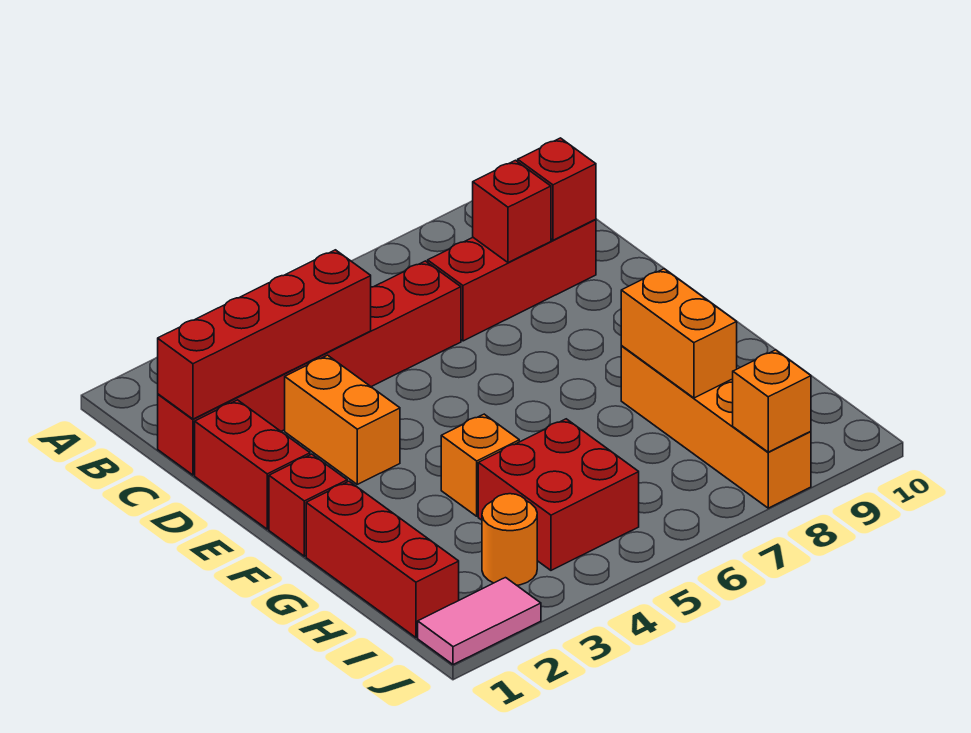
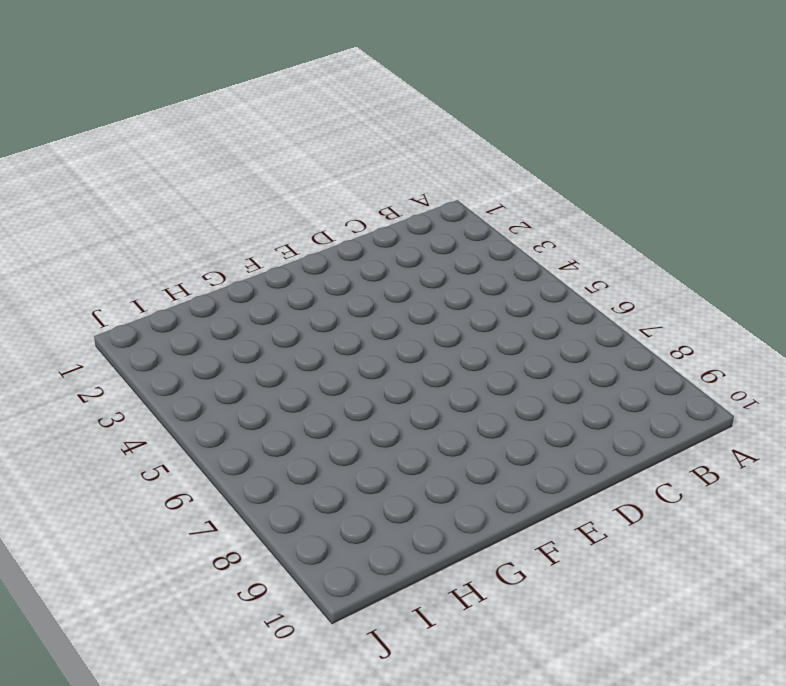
none -> red 1x6 brick [158,261,461,475]
none -> red 1x3 brick [428,220,596,341]
none -> red 1x2 brick [195,400,310,529]

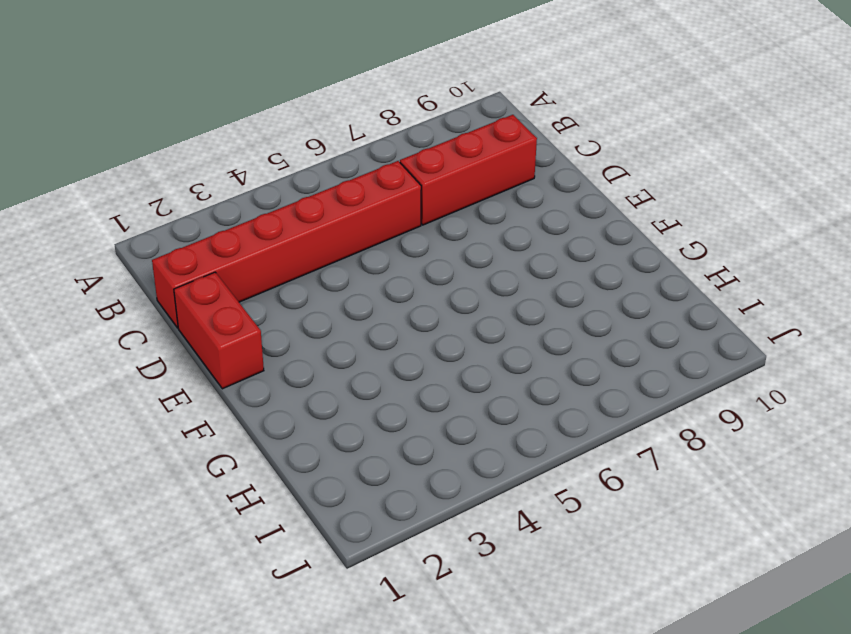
none -> orange 1x2 brick [285,355,400,484]
none -> red 1x1 brick [269,454,347,556]
none -> red 1x3 brick [306,481,459,637]

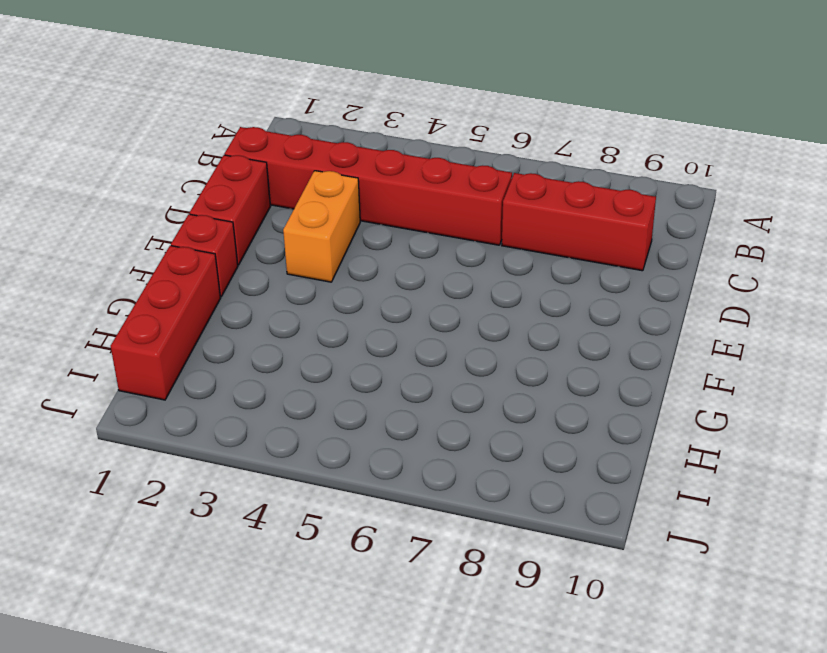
none -> orange 1x1 brick [441,414,519,516]
none -> orange 1x4 brick [621,346,811,508]
none -> red 2x2 brick [478,419,639,570]

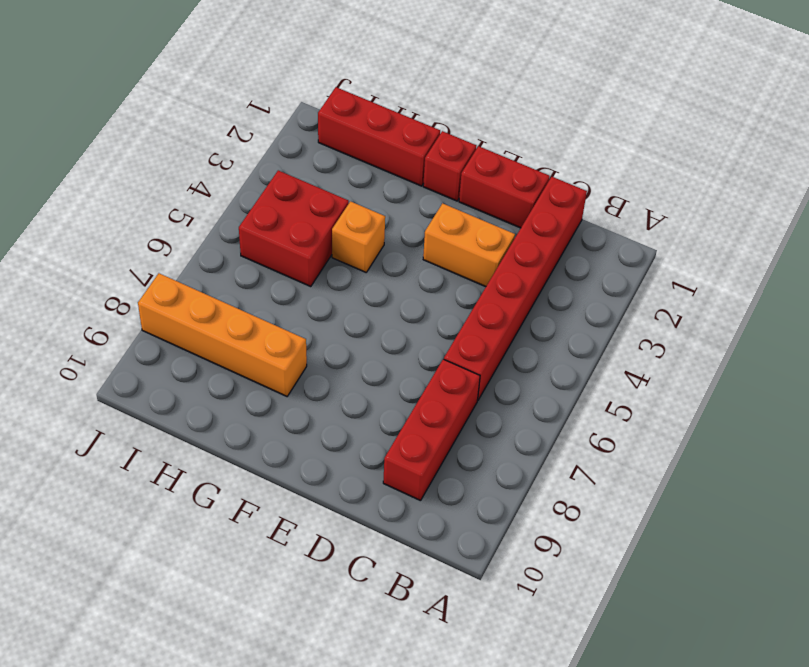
none -> orange 1x1 round brick [482,494,537,585]
none -> pink 1x2 tile [418,578,541,665]
none -> red 1x4 brick [158,250,371,419]

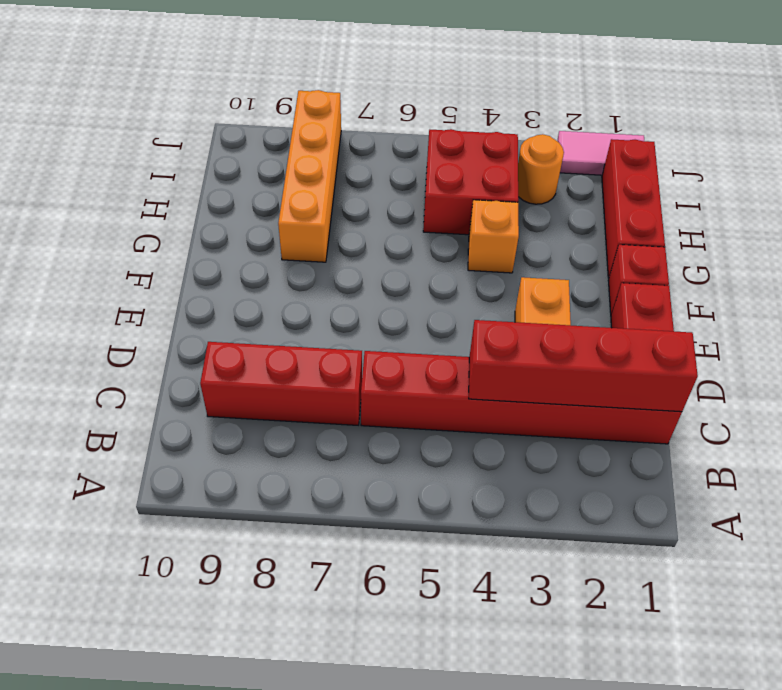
none -> red 1x1 brick [473,160,551,263]
none -> red 1x1 brick [518,138,596,240]
none -> orange 1x2 brick [621,269,737,398]

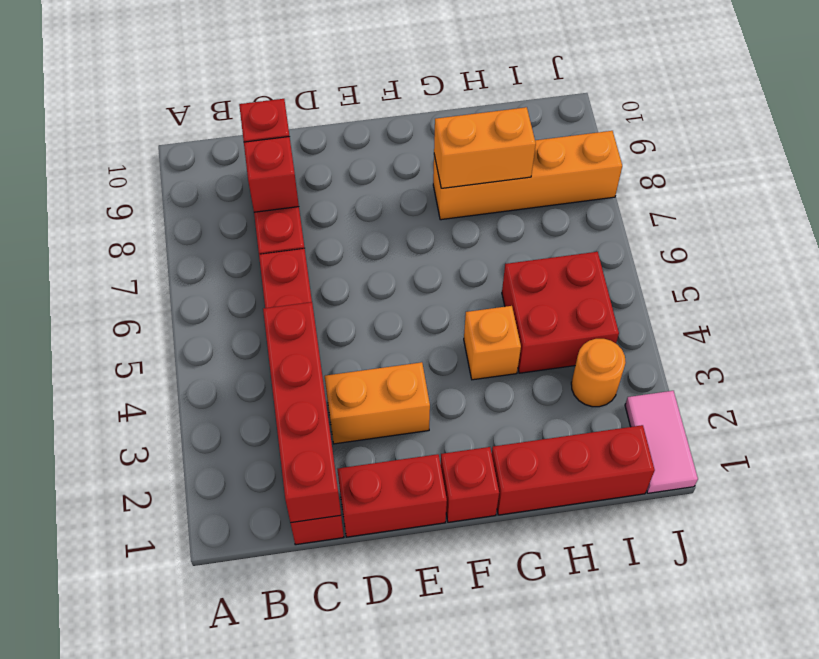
none -> orange 1x1 brick [733,350,811,452]

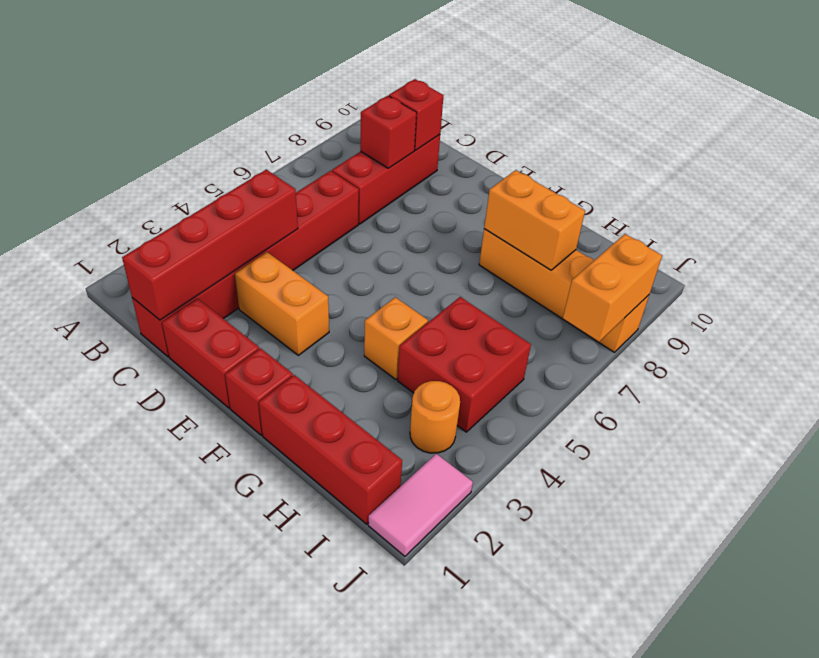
orange 1x2 brick [563,234,662,342] -> orange 1x1 brick [733,350,811,452]

